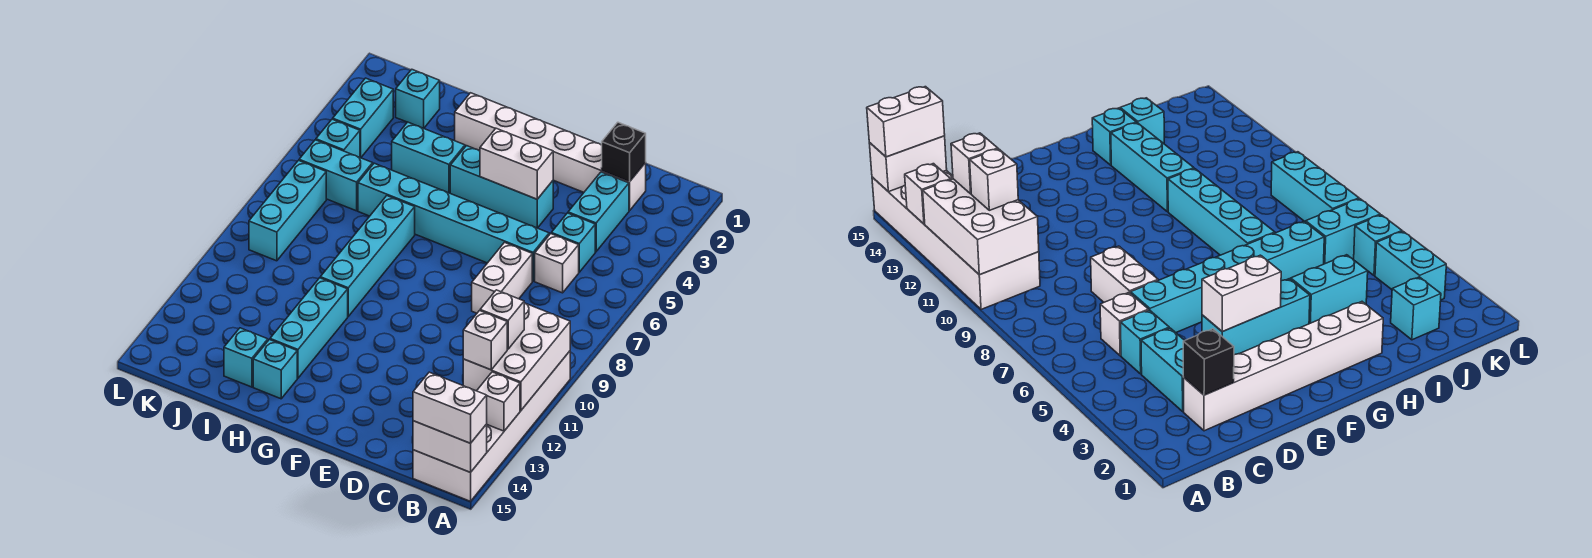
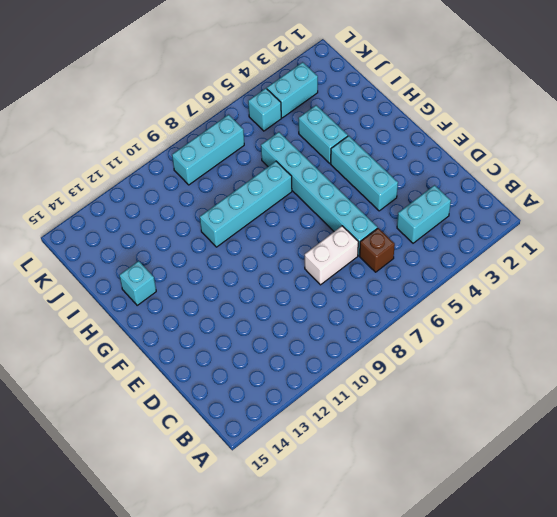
brown 1x1 brick [359,228,395,272] -> white 1x1 brick [535,234,579,293]
none -> white 2x6 brick [413,351,570,501]
none -> white 1x6 brick [455,93,646,211]
none -> cyan 1x1 brick [551,213,595,272]

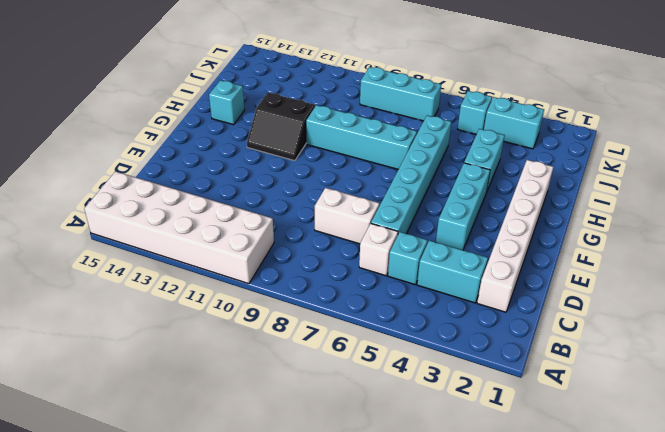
black 2x2 slope [247,93,315,161] -> cyan 1x3 brick [270,278,348,378]
none -> cyan 1x1 brick [224,328,268,387]
none -> cyan 1x1 brick [396,69,440,128]
none -> cyan 1x2 brick [299,140,373,211]

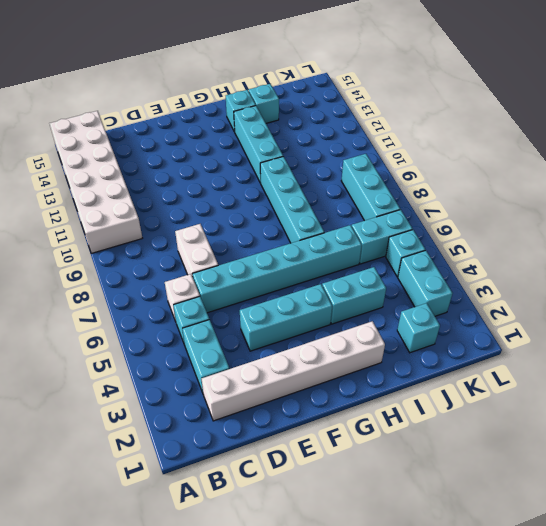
none -> white 2x3 brick [463,303,570,411]
none -> white 1x1 brick [477,372,520,431]
none -> white 1x2 brick [413,421,487,472]

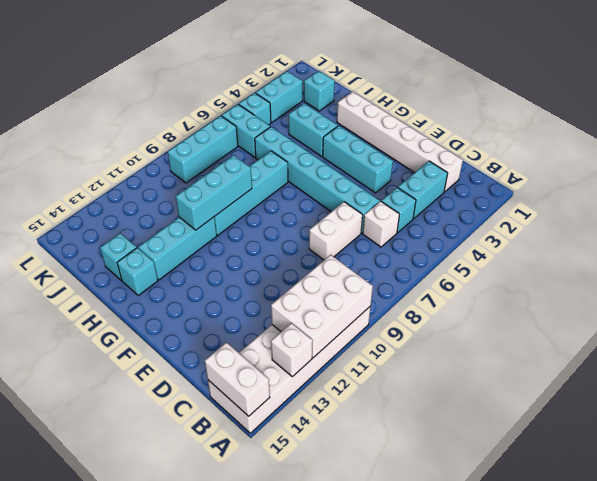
cyan 1x3 brick [176,155,252,230] -> none
none -> black 1x1 brick [602,122,646,182]
none -> white 1x2 brick [480,128,553,199]
none -> white 1x2 brick [413,372,487,443]

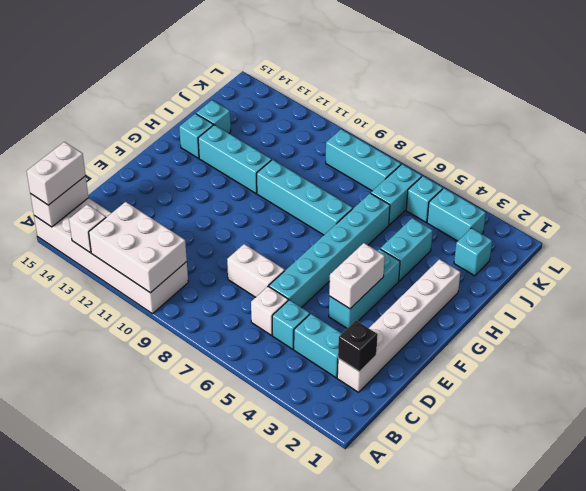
none -> white 1x1 brick [480,290,524,349]
none -> white 1x1 brick [463,311,507,370]

